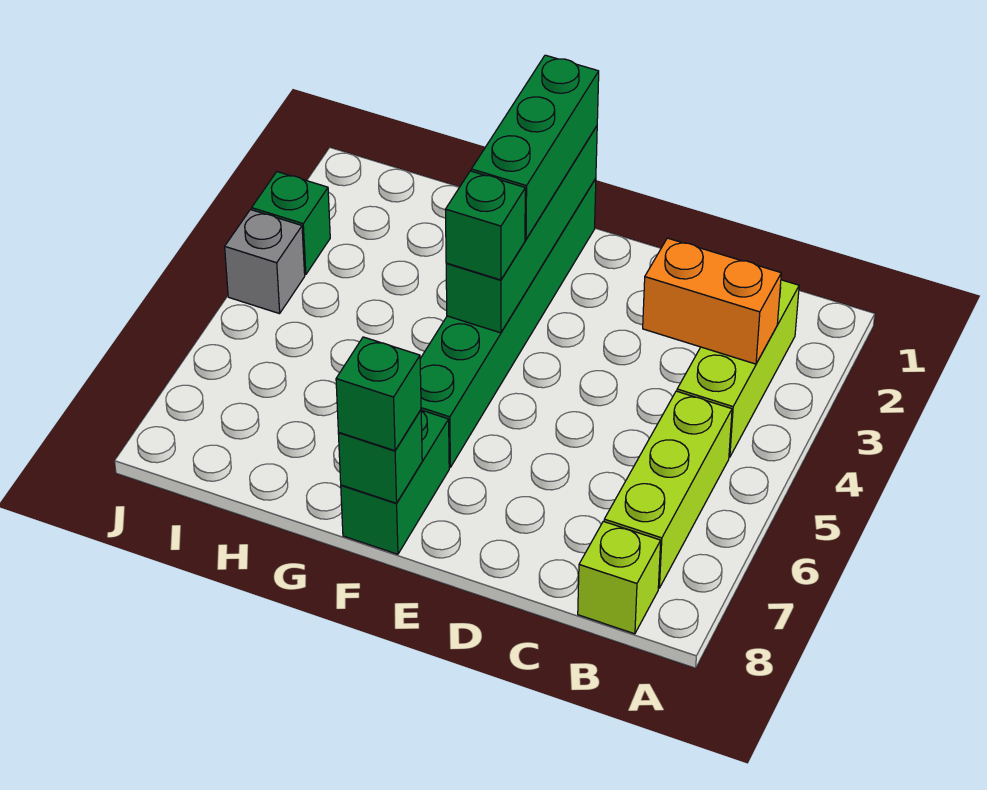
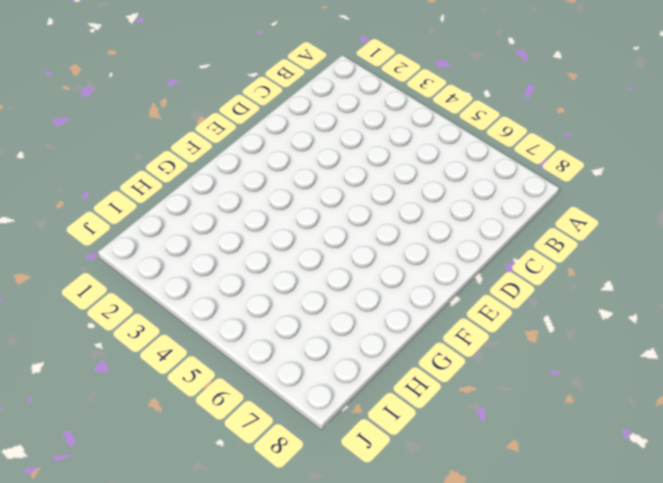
none -> lime 1x3 brick [677,280,799,457]
none -> lime 1x3 brick [604,391,732,588]
none -> lime 1x1 brick [578,521,661,634]

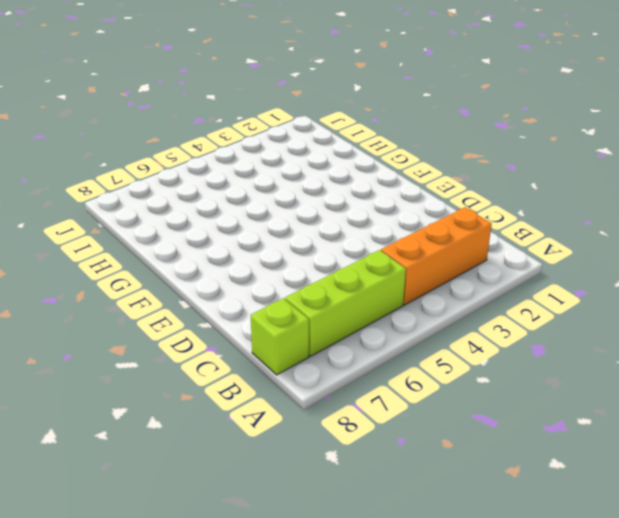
orange 1x3 brick [381,207,492,305] -> lime 1x3 brick [677,280,799,457]
none -> green 1x6 brick [420,179,596,467]
none -> green 1x2 brick [341,410,449,554]
none -> green 1x1 brick [252,172,330,275]

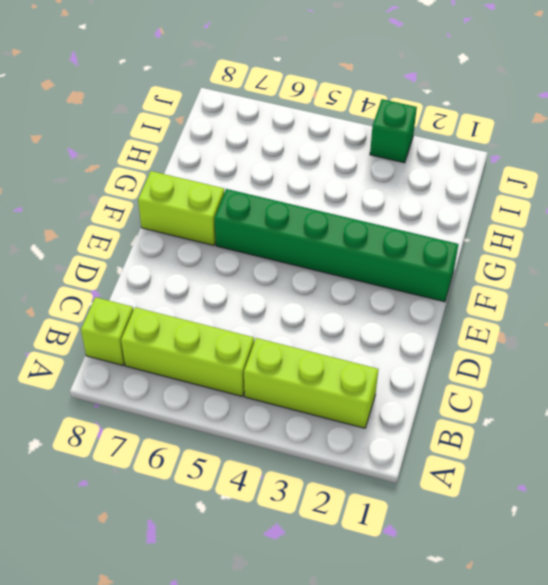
lime 1x2 brick [138,171,224,246] -> green 1x2 brick [341,410,449,554]
none -> grey 1x1 brick [225,210,305,314]
none -> orange 1x2 brick [643,238,781,364]
none -> green 1x4 brick [446,126,597,333]

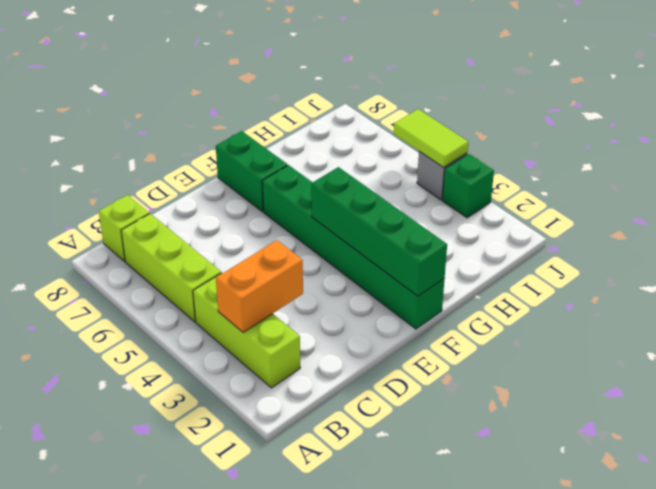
lime 1x2 tile [394,109,468,167] -> none
none -> green 1x1 brick [338,410,422,503]
none -> green 1x3 brick [471,55,599,239]
none -> green 1x1 brick [445,171,525,280]

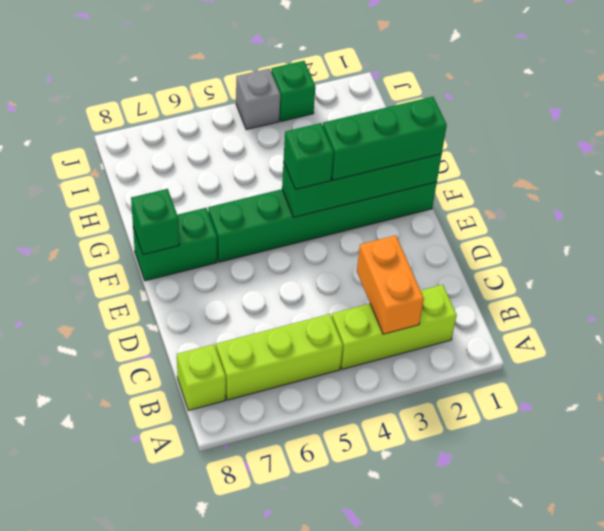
none -> green 1x1 brick [336,337,421,451]

